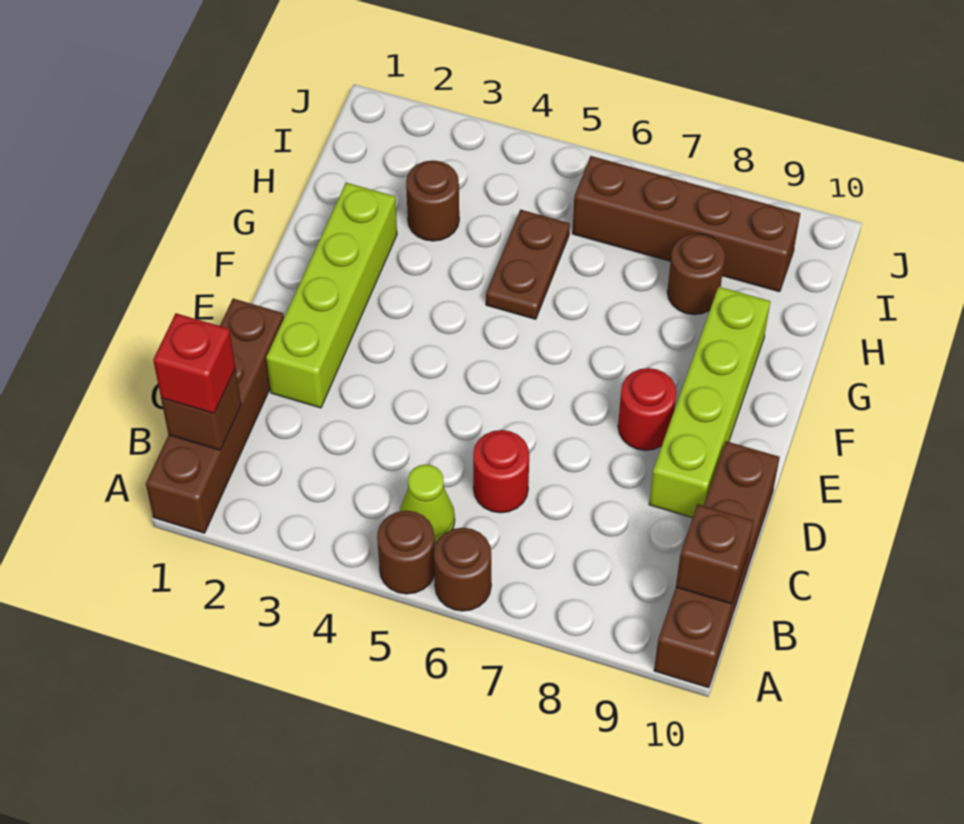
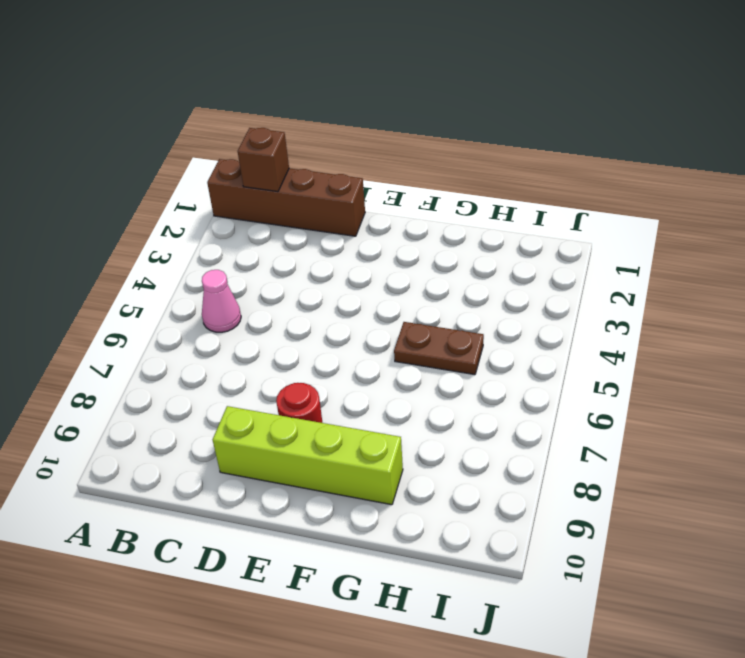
pink 1x1 cone [202,270,241,332] -> lime 1x1 cone [400,464,455,543]
none -> brown 1x1 round brick [377,511,435,594]
none -> brown 1x1 round brick [434,528,491,611]
none -> brown 1x4 brick [654,441,780,688]

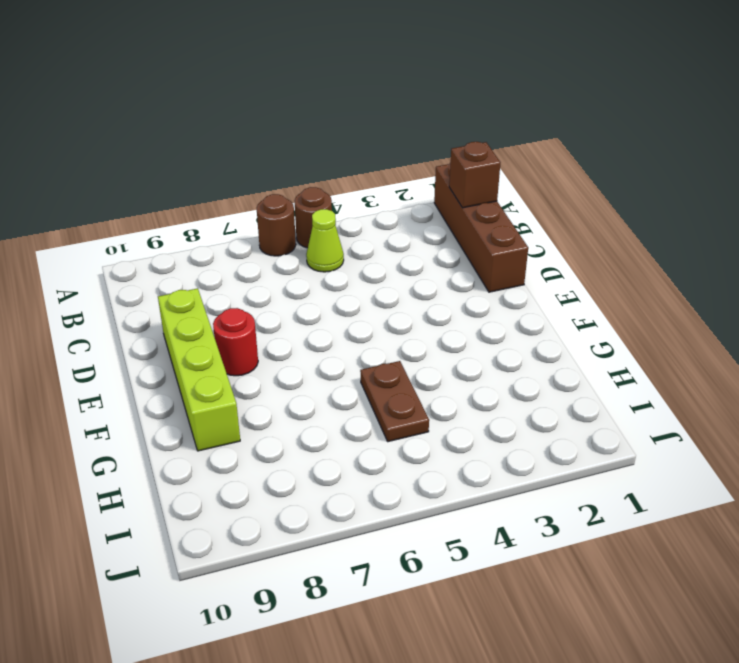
none -> brown 1x4 brick [654,441,780,688]
none -> red 1x1 round brick [473,430,529,513]
none -> lime 1x4 brick [266,183,397,408]

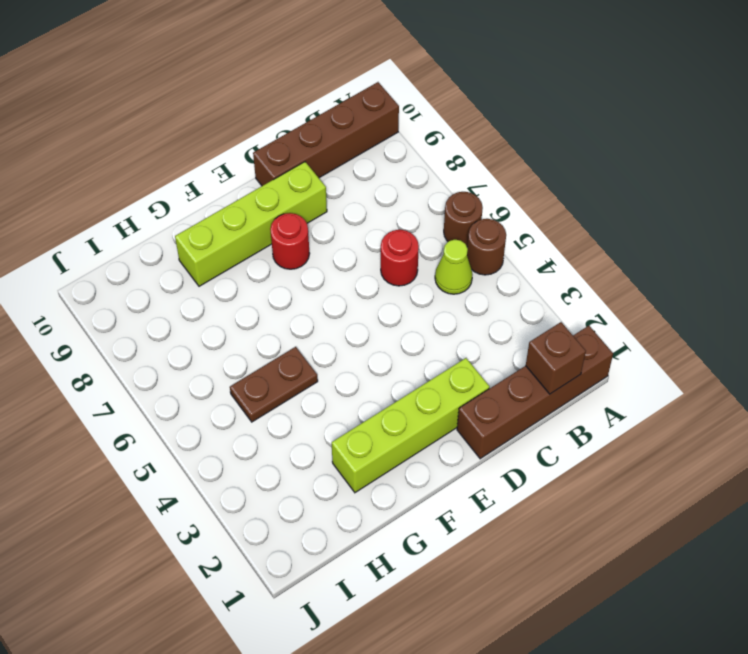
none -> brown 1x1 round brick [406,160,459,241]
none -> brown 1x1 round brick [667,233,725,315]
none -> brown 1x4 brick [572,156,800,292]

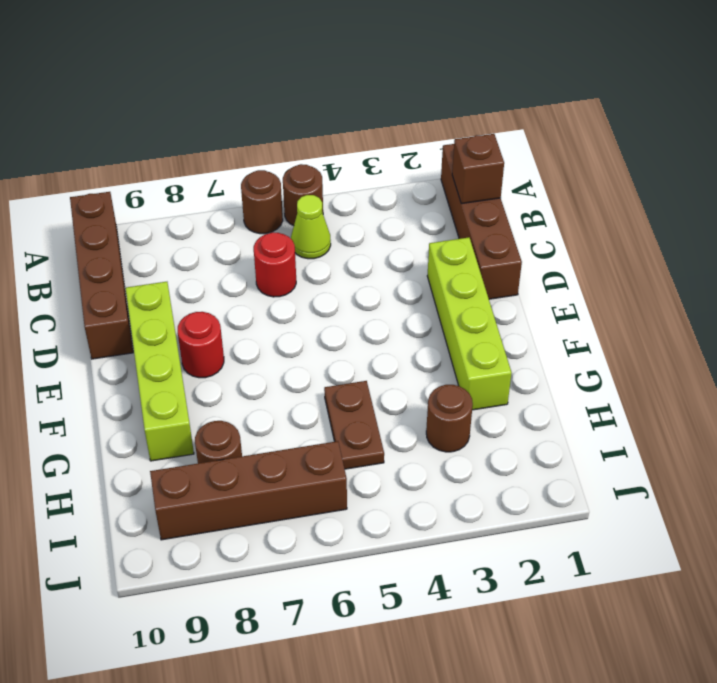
none -> brown 1x1 brick [676,504,754,604]
none -> red 1x1 brick [153,313,235,414]

